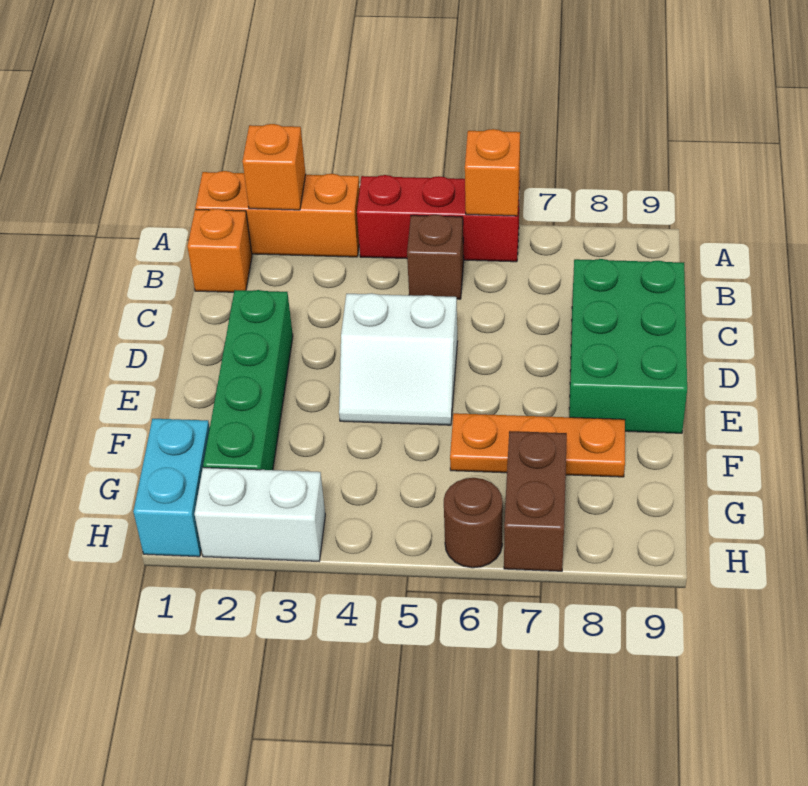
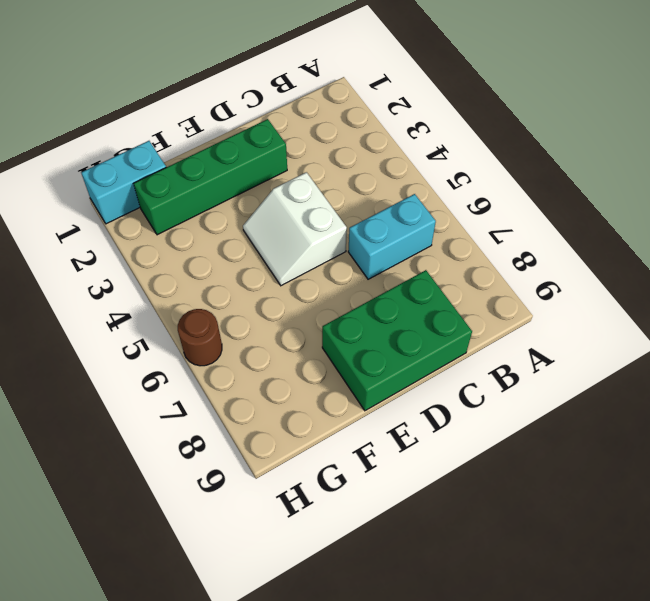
cyan 1x2 brick [348,194,436,279] -> none
none -> orange 1x3 brick [195,171,360,257]
none -> red 1x3 brick [357,175,520,262]
none -> orange 1x1 brick [187,209,252,292]

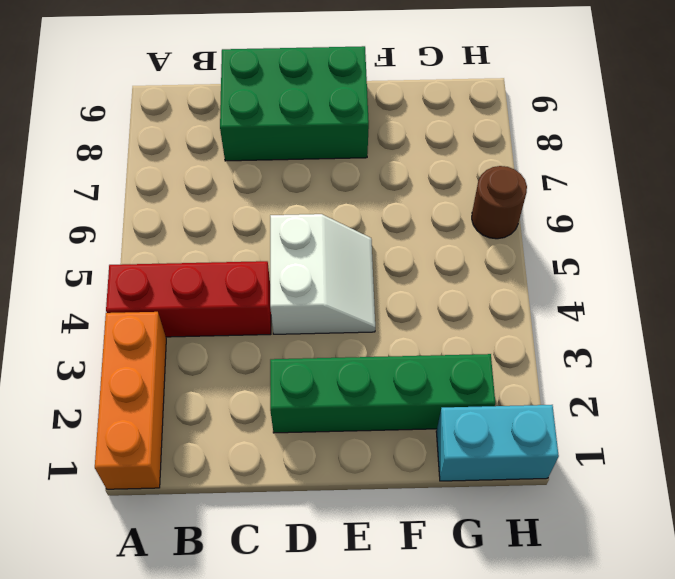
red 1x3 brick [106,261,271,337] -> red 1x3 brick turned to [357,175,520,262]
none -> orange 1x1 brick [187,209,252,292]
none -> brown 1x1 brick [407,215,464,299]
none -> orange 1x3 plate [450,413,625,477]

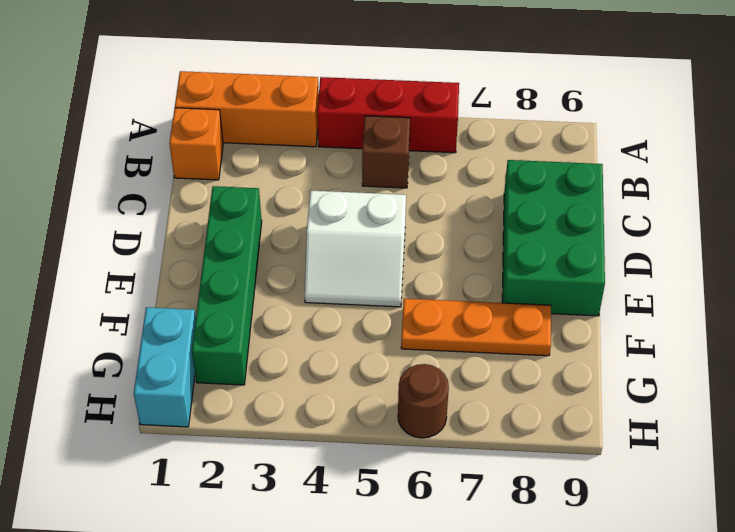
none -> brown 1x2 brick [504,431,567,571]
none -> white 1x2 brick [195,468,325,561]
none -> orange 1x1 brick [242,124,306,210]

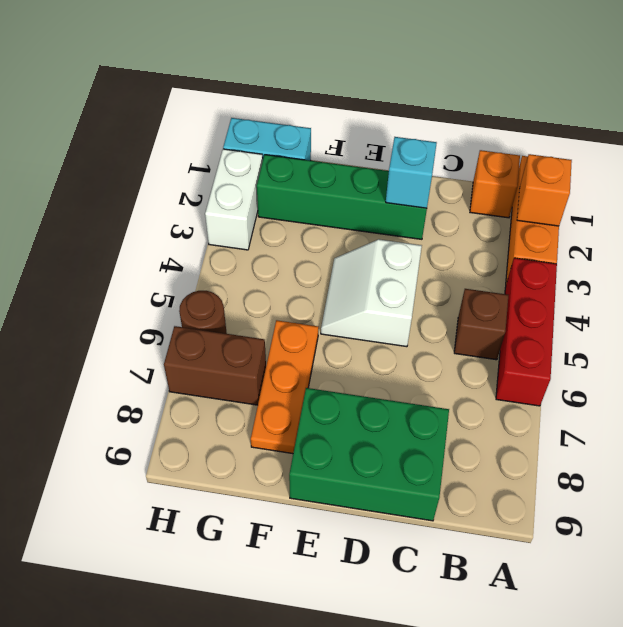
cyan 1x1 brick [386,137,437,208] -> none
none -> orange 1x1 brick [465,129,520,216]

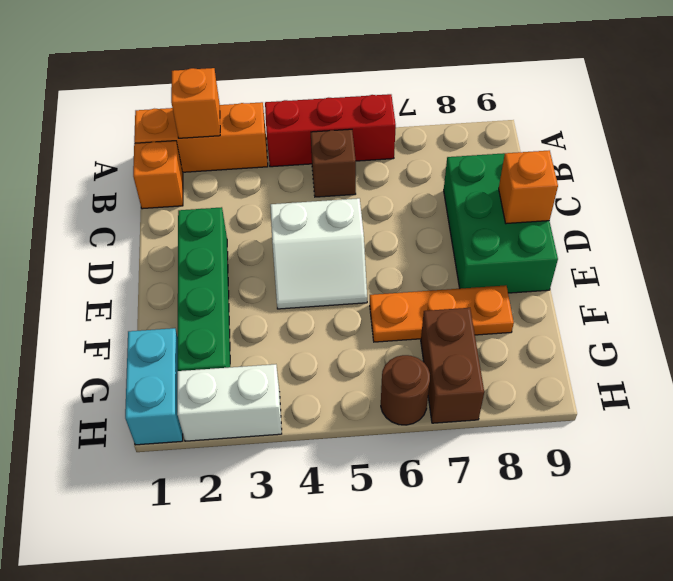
orange 1x1 brick [499,150,558,224] -> orange 1x1 brick moved to [465,129,520,216]

